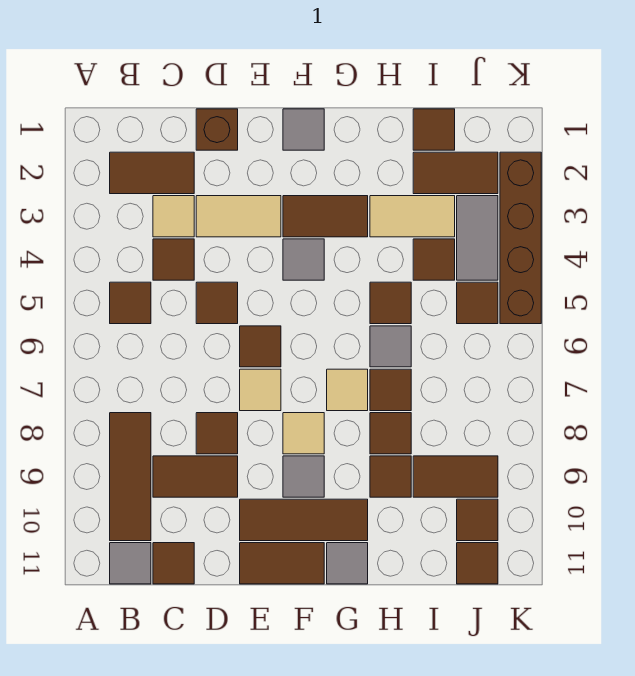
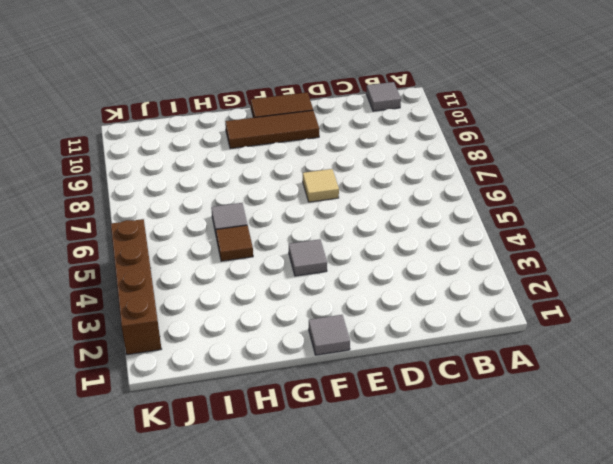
none -> brown 1x2 tile [110,152,194,194]
none -> brown 1x1 tile [110,282,151,324]
none -> brown 1x3 tile [110,413,151,541]
none -> tan 1x1 tile [153,196,194,237]

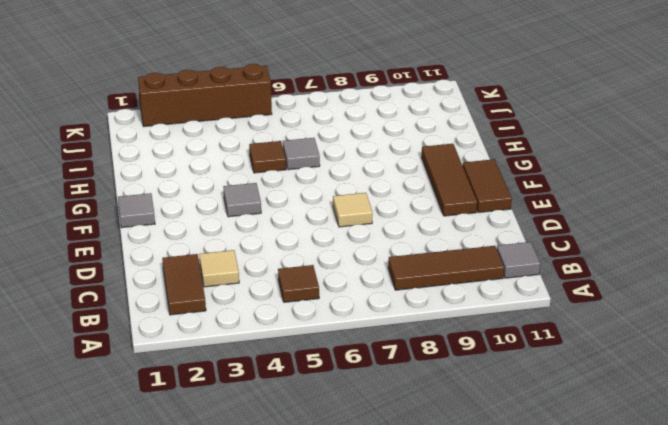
none -> brown 1x1 tile [153,239,194,280]
none -> brown 1x2 tile [153,456,238,497]
none -> brown 1x1 tile [153,543,194,584]
none -> brown 1x1 brick [196,109,238,150]

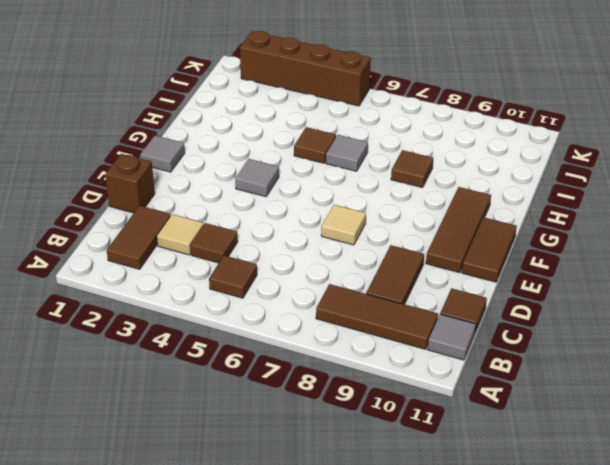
none -> tan 1x2 tile [196,196,281,237]
none -> brown 1x1 tile [196,282,238,324]
none -> brown 1x1 tile [196,413,238,454]
none -> brown 1x1 tile [240,326,281,367]

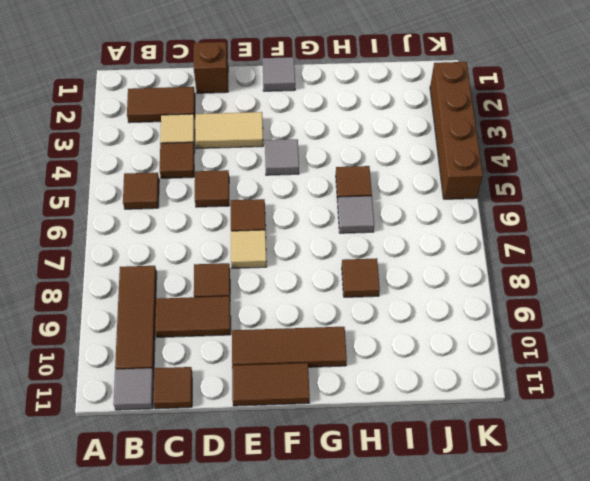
none -> brown 1x2 tile [283,196,368,237]
none -> tan 1x1 tile [283,413,324,454]
none -> grey 1x1 tile [283,456,324,497]
none -> tan 1x1 tile [327,369,368,411]

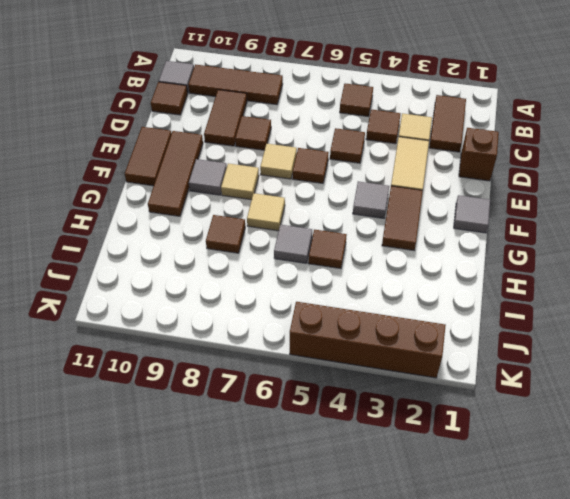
none -> grey 1x1 tile [327,543,368,584]
none -> tan 1x2 tile [370,196,455,237]
none -> brown 1x1 tile [370,369,411,411]
none -> brown 1x1 tile [370,456,411,497]

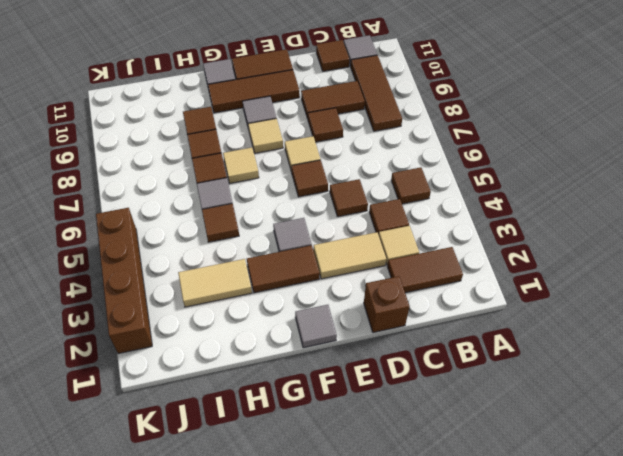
none -> brown 1x1 tile [413,109,455,150]
none -> brown 1x2 tile [413,152,498,194]
none -> brown 1x1 tile [413,239,455,280]
none -> brown 1x2 tile [413,456,498,497]

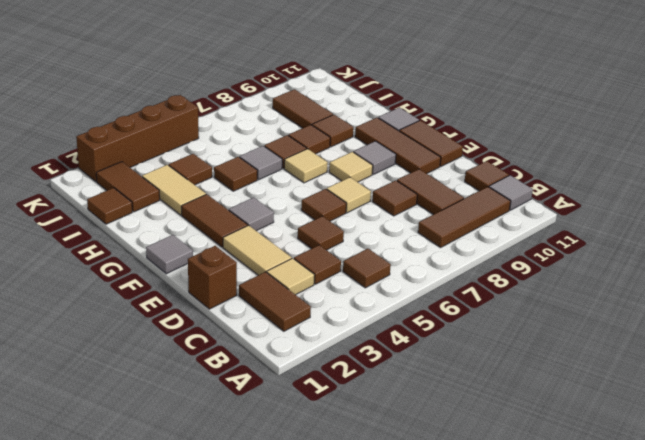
none -> grey 1x2 tile [457,196,498,280]
none -> brown 1x1 tile [457,282,498,324]
none -> brown 1x1 tile [457,499,498,541]
none -> brown 1x1 tile [457,543,498,584]

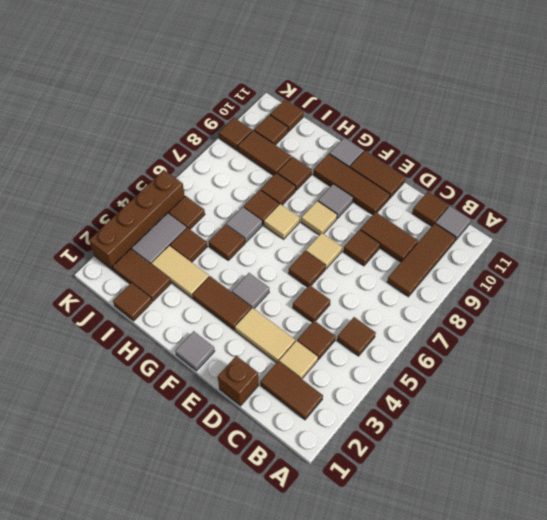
brown 1x1 tile [219,118,252,150] -> none

